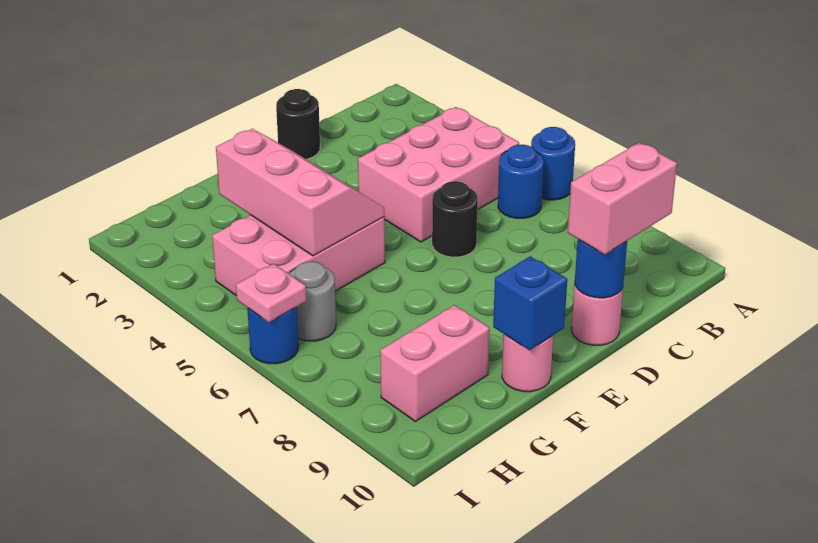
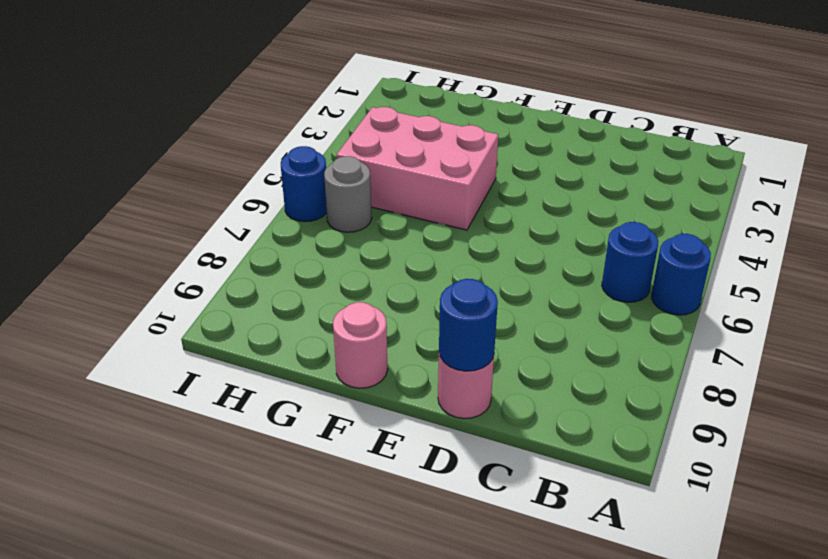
none -> pink 2x3 brick [358,107,519,242]
none -> black 1x1 round brick [276,89,320,159]
none -> black 1x1 round brick [432,181,478,257]

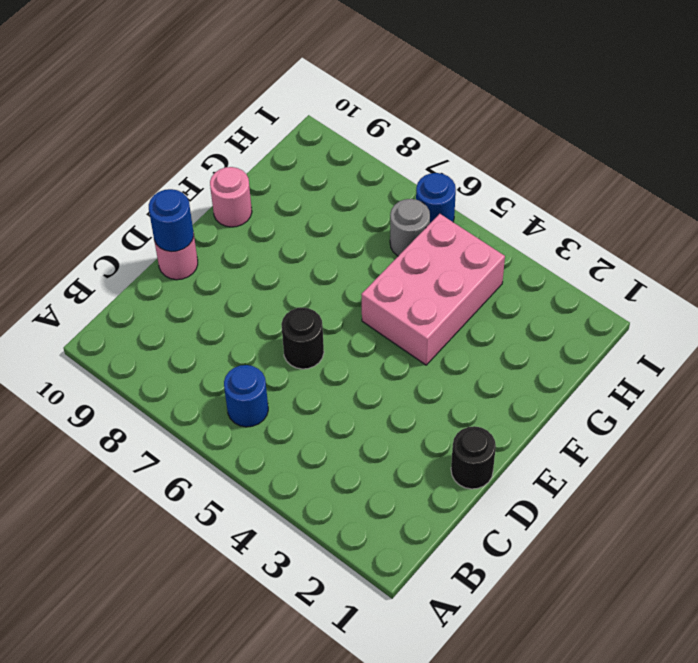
none -> blue 1x1 round brick [531,127,575,200]
none -> pink 2x3 brick [358,107,519,242]
none -> pink 1x2 brick [380,305,490,421]

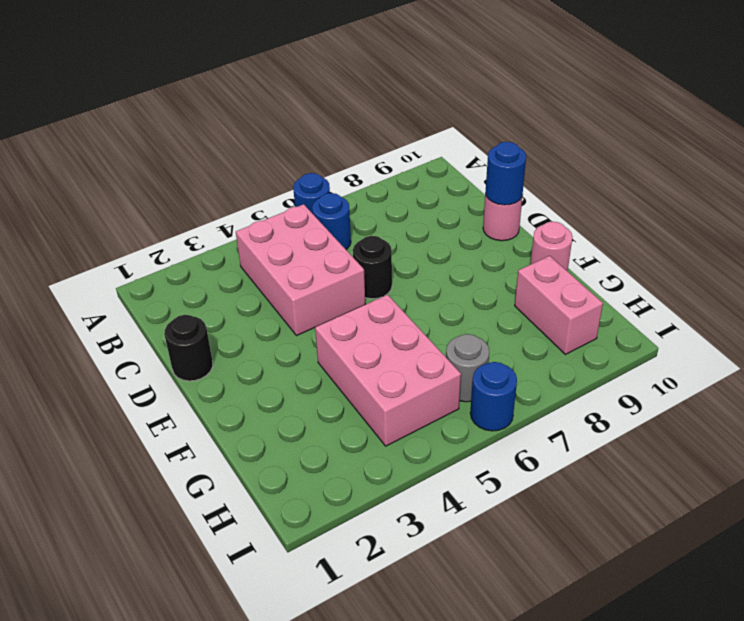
none -> pink 2x3 slope [216,129,384,256]
none -> blue 1x1 brick [493,257,567,350]
none -> pink 1x1 plate [236,264,306,322]

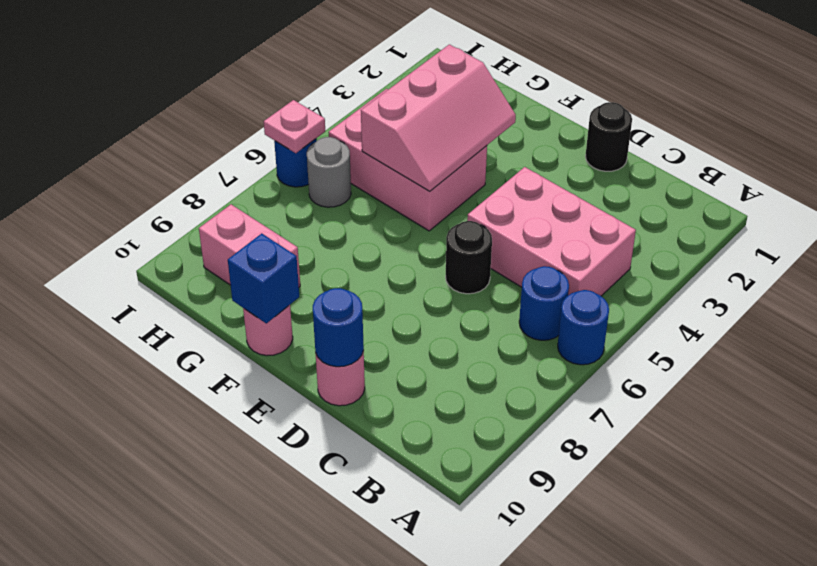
none -> pink 1x2 brick [568,143,677,255]

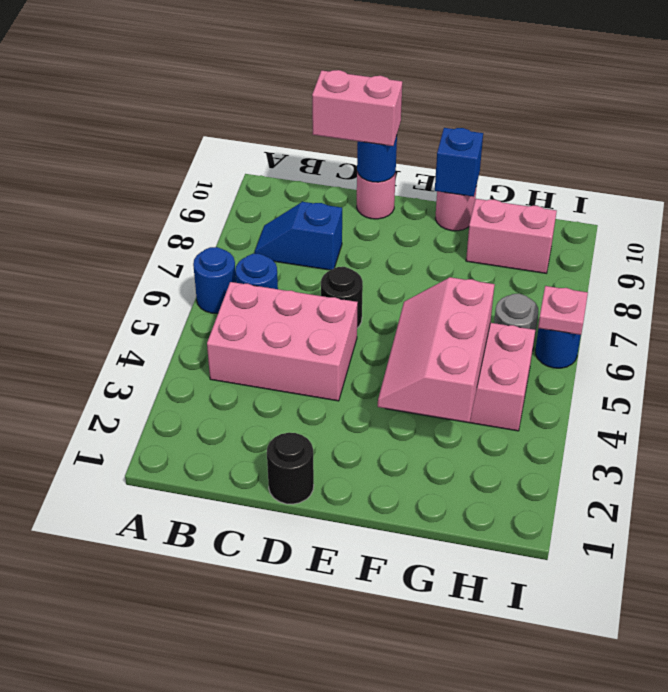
blue 1x2 slope [254,202,342,270] -> none

